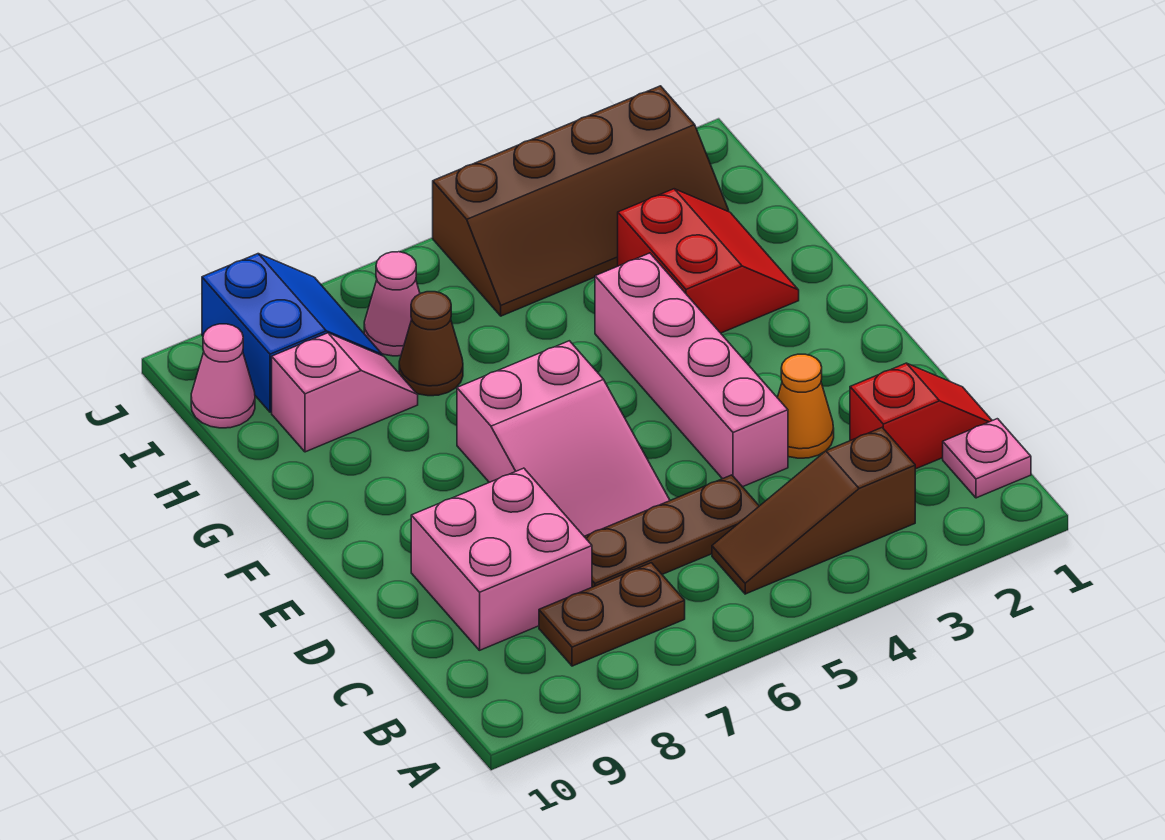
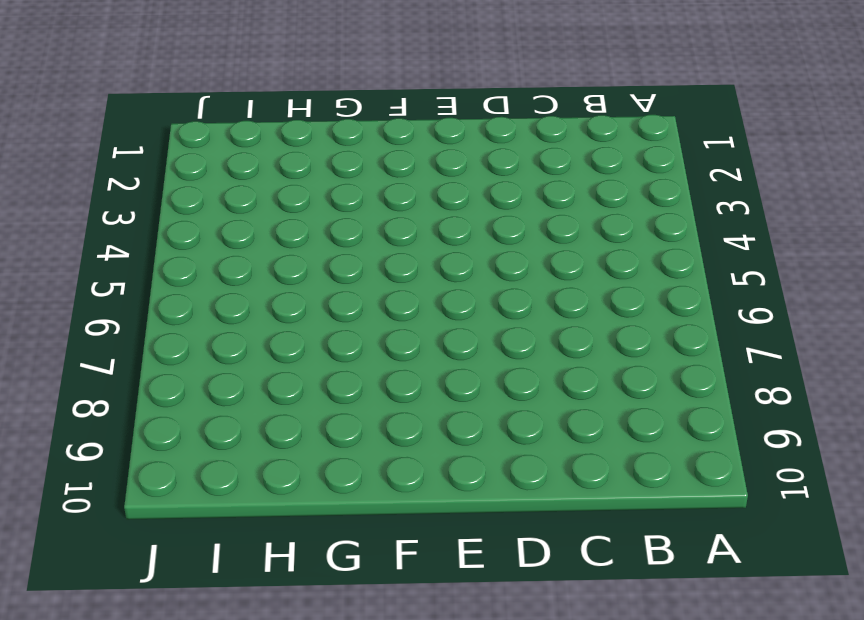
none -> pink 1x1 plate [943,419,1031,498]
none -> brown 1x3 slope [712,428,915,594]
none -> brown 1x2 plate [539,563,685,666]

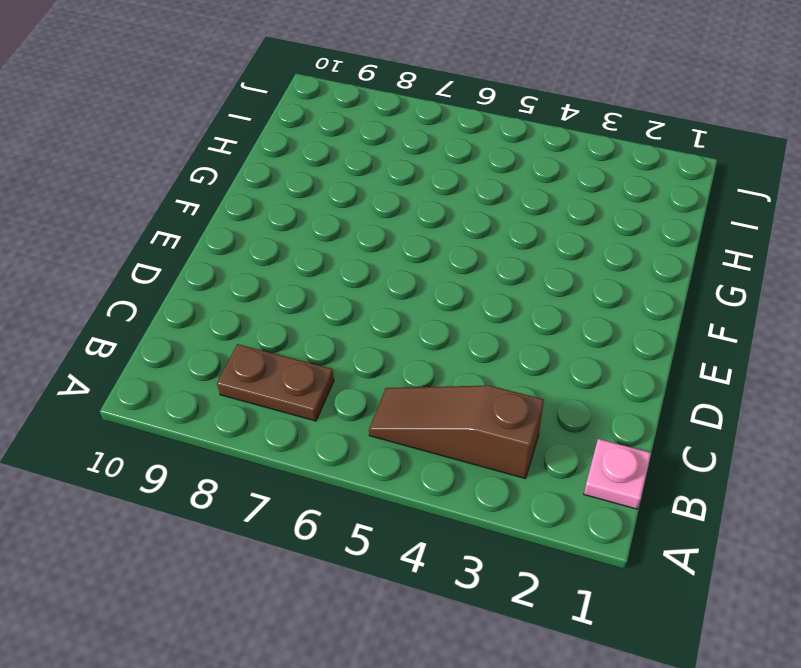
none -> red 1x2 slope [850,363,992,469]
none -> brown 1x3 plate [584,475,759,587]
none -> pink 2x2 brick [411,468,592,650]

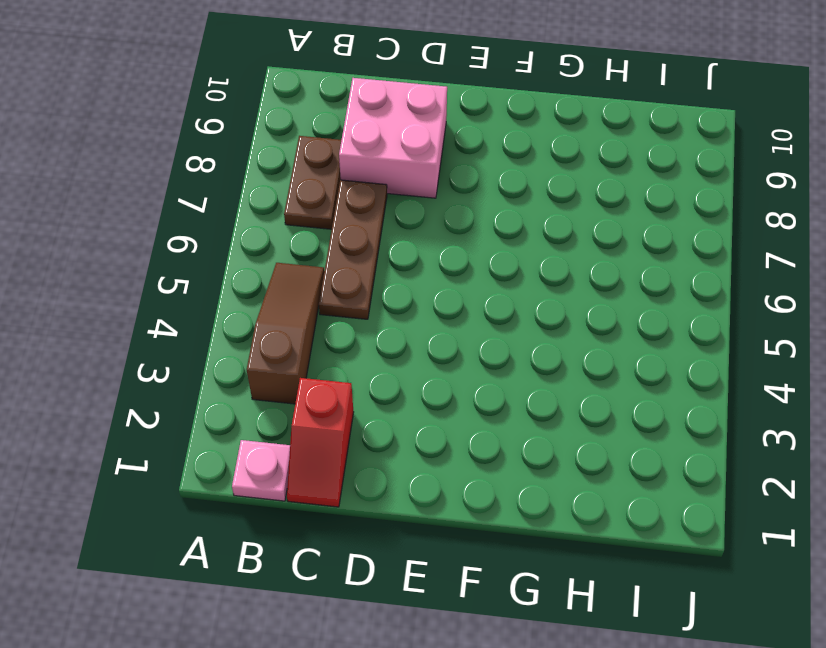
none -> orange 1x1 cone [778,354,834,458]
none -> pink 1x4 brick [595,253,788,487]
none -> pink 2x3 slope [457,341,670,536]

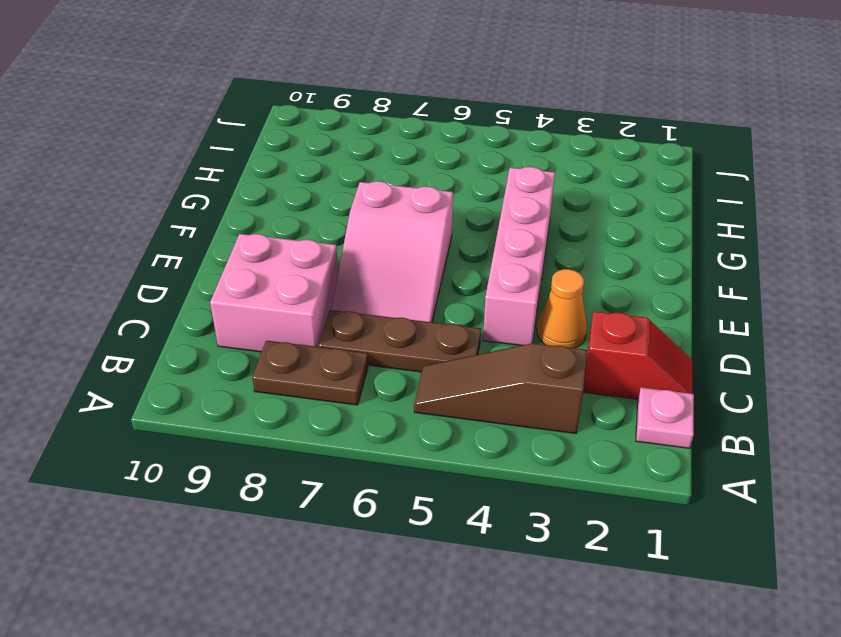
none -> red 2x2 slope [618,189,799,333]
none -> brown 1x1 cone [399,292,463,396]
none -> pink 1x2 slope [272,333,418,452]

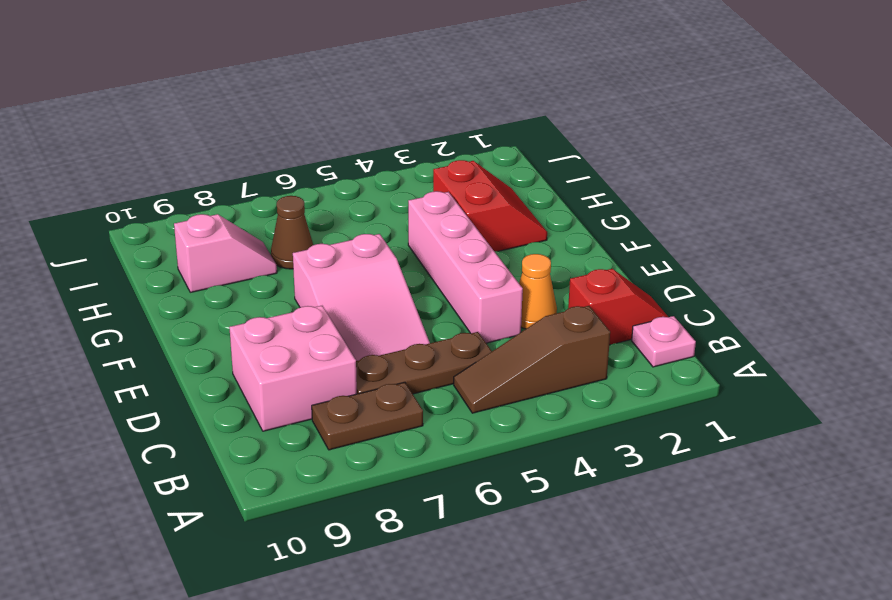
none -> brown 2x4 slope [433,86,729,316]
none -> pink 1x1 cone [364,252,420,356]
none -> blue 2x2 slope [202,254,383,412]

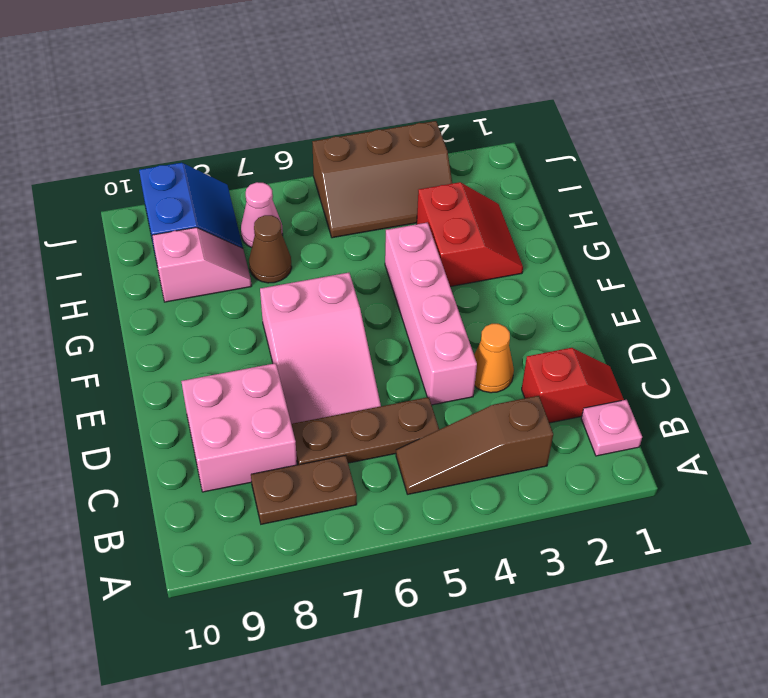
brown 2x3 slope [312,121,452,238] -> brown 2x4 slope [433,86,729,316]
none -> pink 1x1 cone [191,324,255,428]

